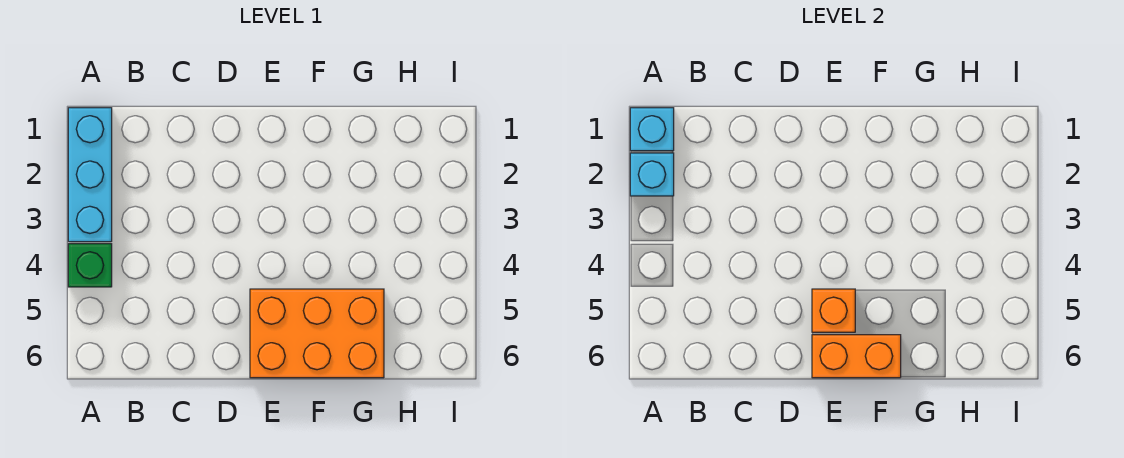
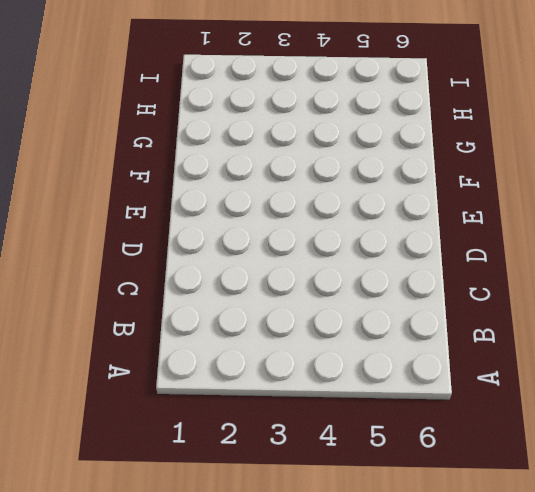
none -> cyan 1x3 brick [68,108,112,242]
none -> green 1x1 brick [68,244,112,287]

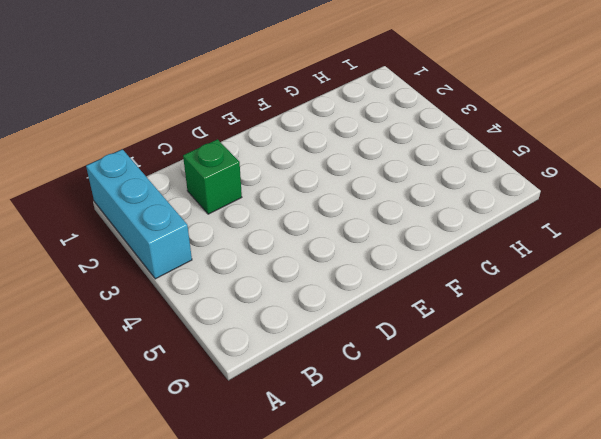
green 1x1 brick [183,139,242,214] -> green 1x1 brick moved to [68,244,112,287]
none -> orange 2x3 brick [250,289,384,378]
none -> cyan 1x1 brick [630,108,674,151]

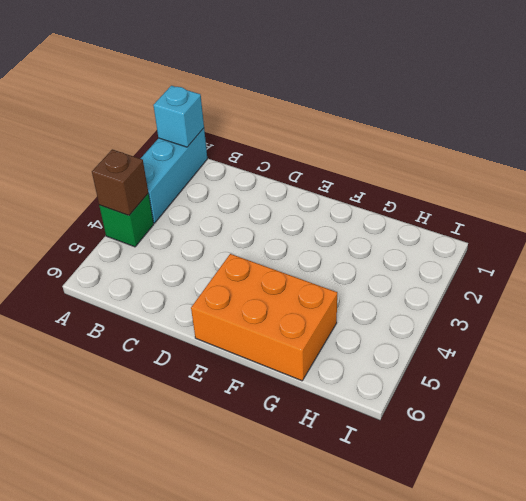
brown 1x1 brick [92,149,148,215] -> none
none -> cyan 1x1 brick [630,153,674,196]
none -> orange 1x1 brick [812,289,855,332]

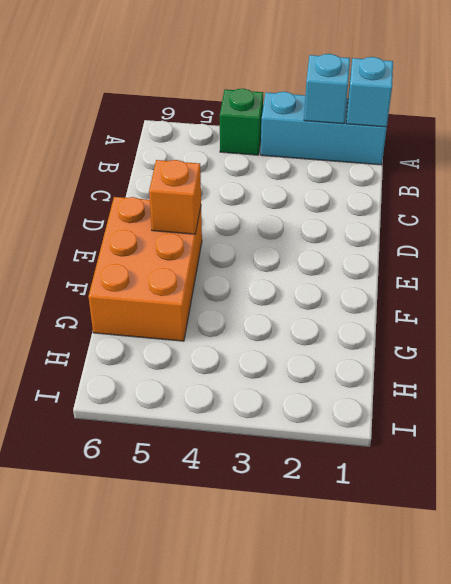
none -> orange 1x2 brick [812,335,901,378]

